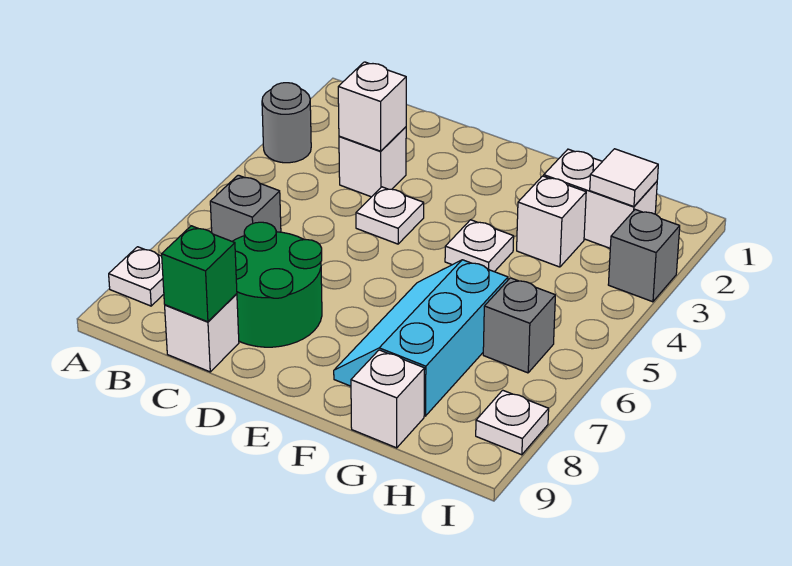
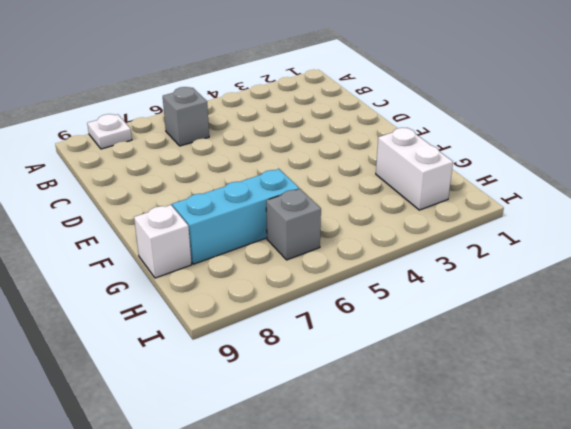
none -> grey 1x1 round brick [262,83,311,163]
none -> white 1x1 brick [339,127,406,197]
none -> green 2x2 round brick [232,222,322,347]

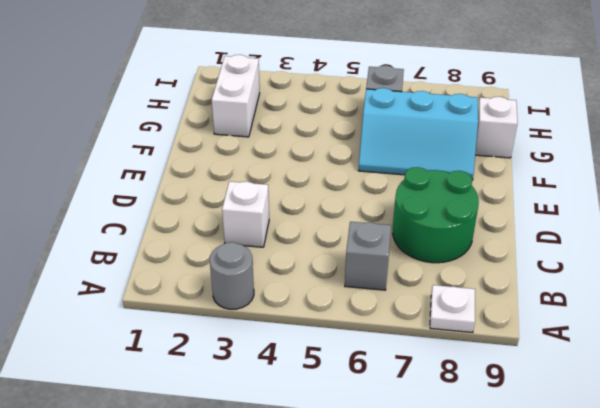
none -> white 1x1 brick [165,294,239,372]
none -> white 1x1 plate [356,187,424,244]
none -> white 1x1 plate [445,220,514,272]

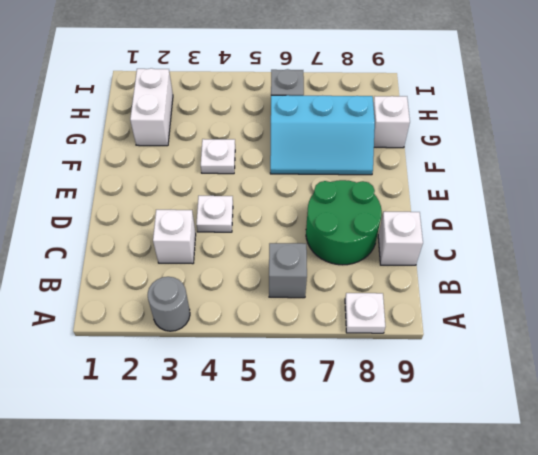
none -> white 1x1 brick [517,176,586,267]
none -> grey 1x1 brick [608,210,680,302]
none -> white 1x1 plate [476,390,549,455]

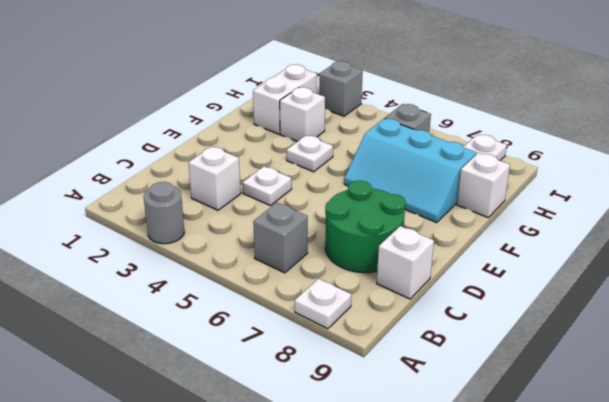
none -> white 1x1 brick [338,62,406,151]
none -> green 1x1 brick [162,226,237,322]
none -> white 1x1 tile [590,149,658,207]

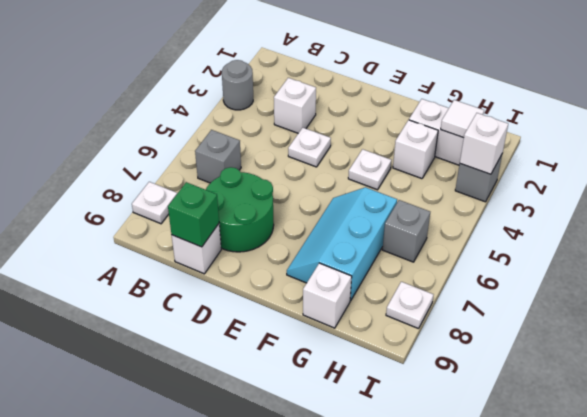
white 1x1 brick [460,113,508,174] -> white 1x1 brick moved to [338,62,406,151]

